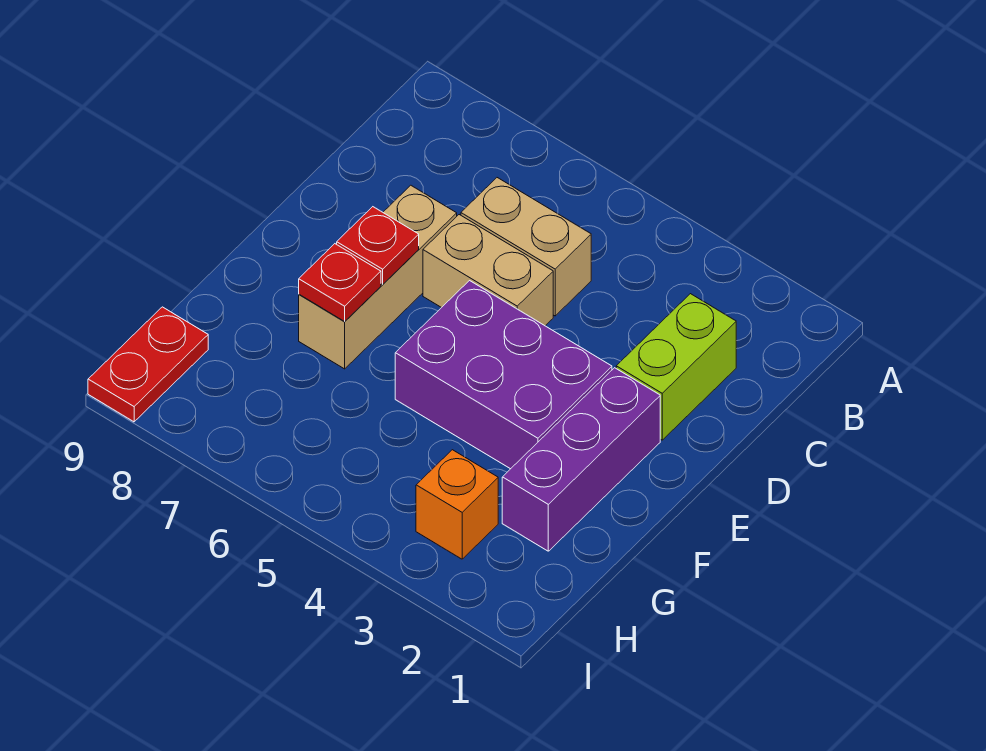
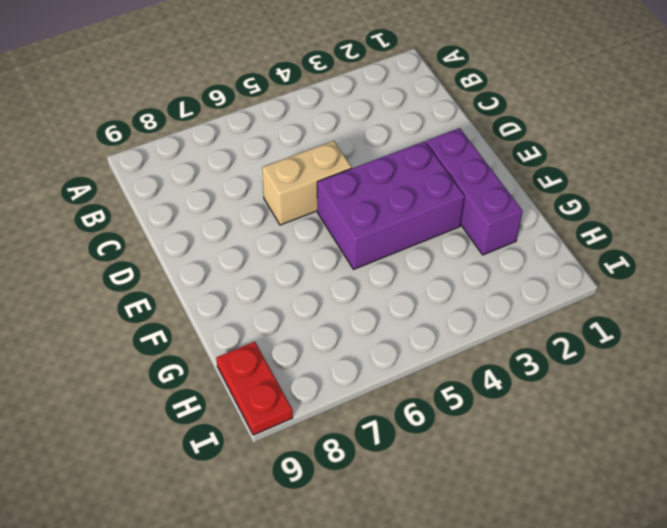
none -> lime 1x2 brick [616,294,736,440]
none -> tan 1x2 brick [461,178,591,316]

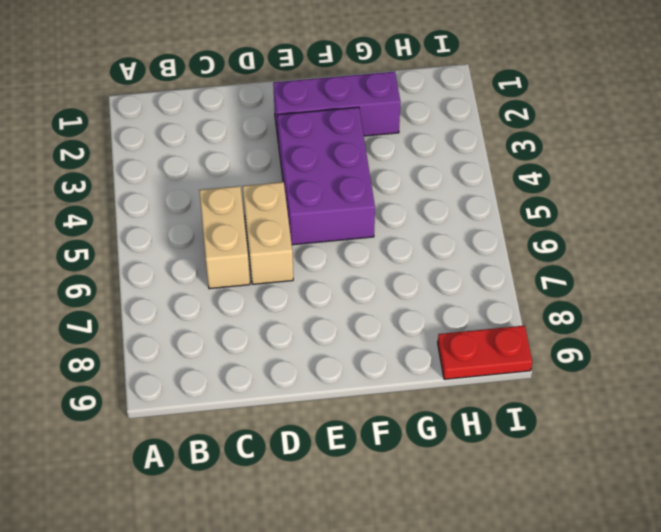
none -> lime 1x2 brick [616,294,736,440]
none -> tan 1x3 brick [299,185,457,369]

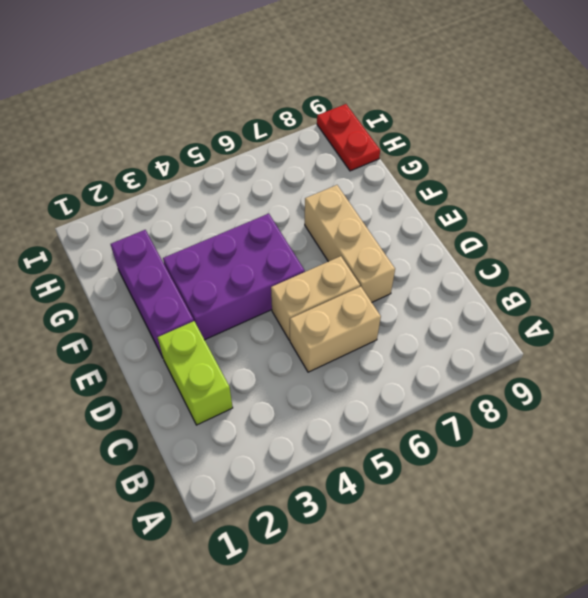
none -> orange 1x1 brick [416,450,498,559]
none -> red 1x1 plate [337,207,419,284]

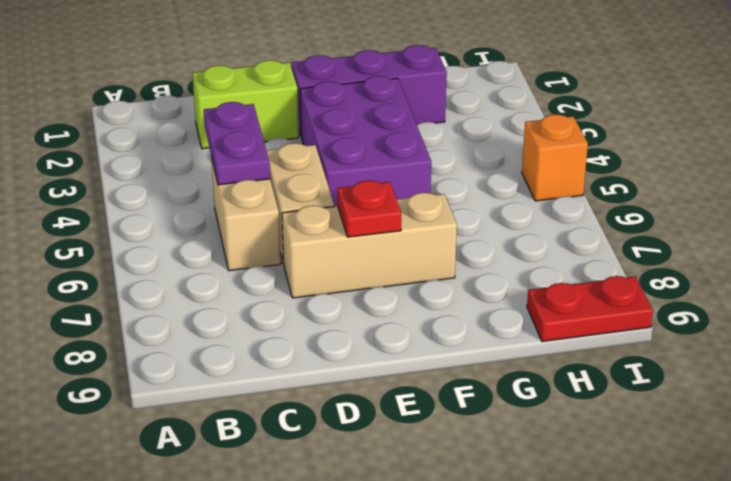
purple 1x2 plate [204,102,270,185] -> none
orange 1x1 brick [522,114,588,201] -> orange 1x1 brick moved to [416,450,498,559]
none -> red 1x1 plate [299,244,381,321]

